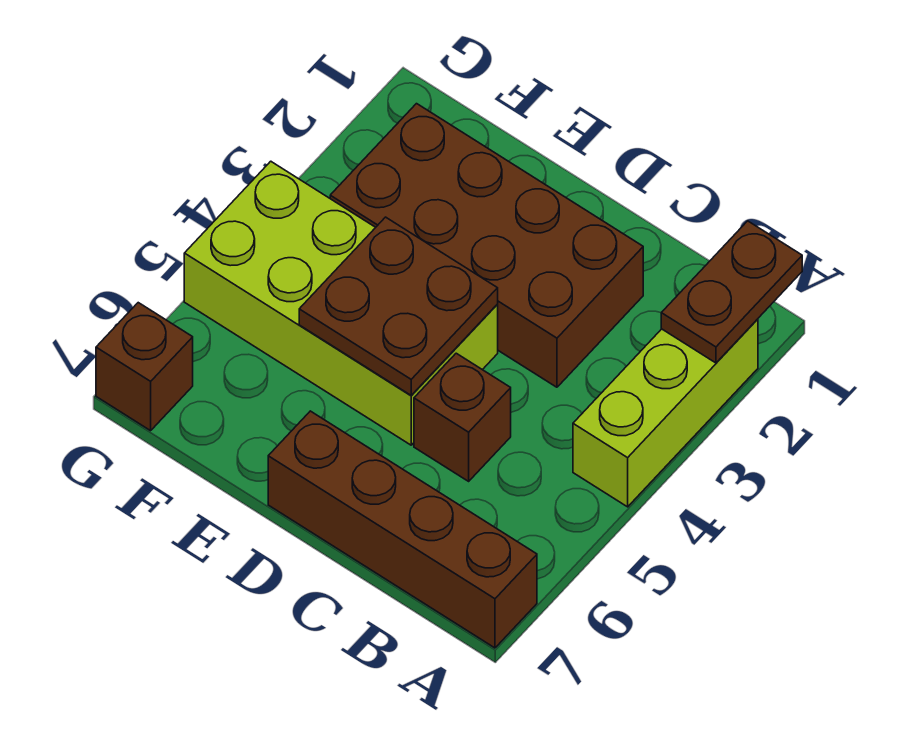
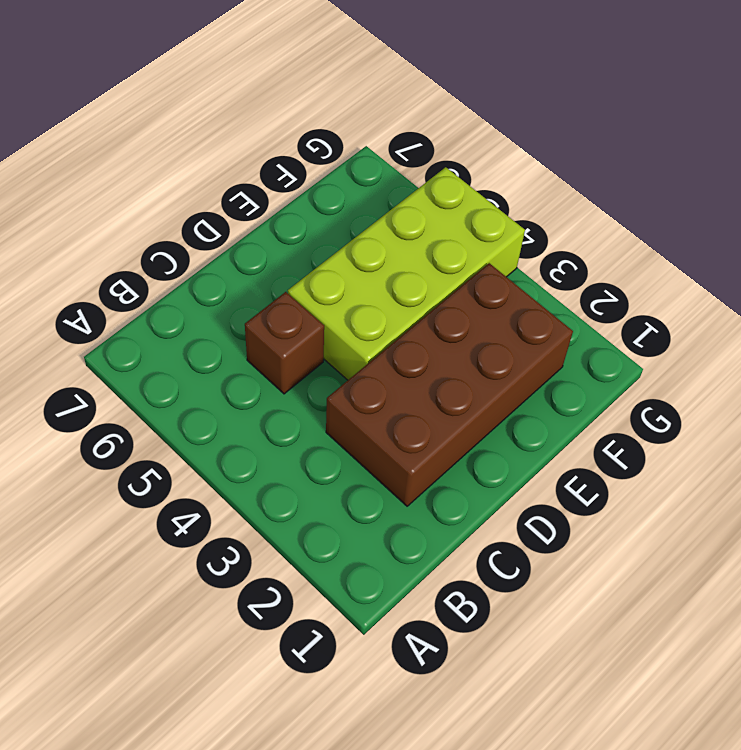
none -> lime 1x3 brick [573,319,758,507]
none -> brown 1x4 brick [268,411,537,648]

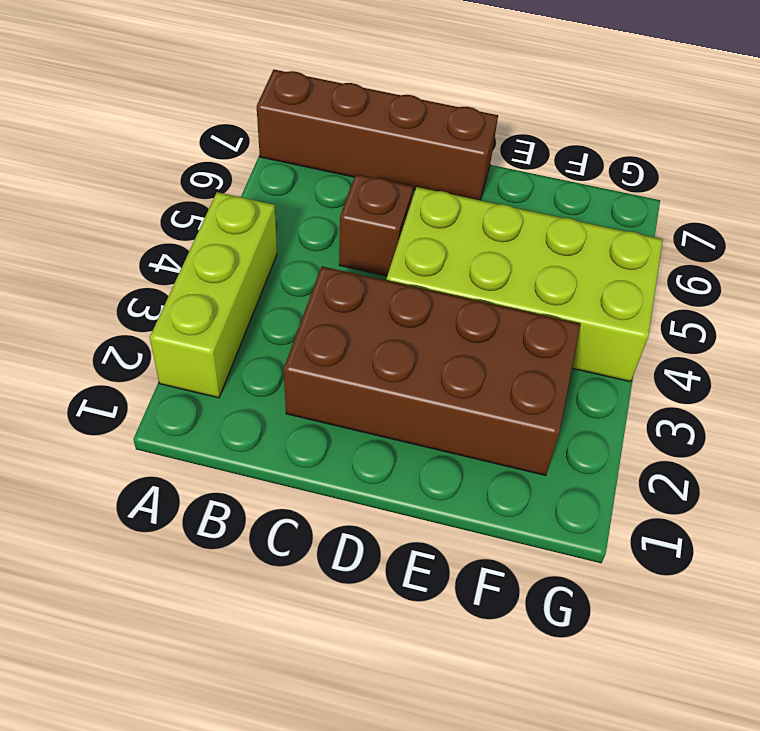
none -> brown 1x1 brick [96,303,193,431]
none -> brown 1x2 plate [661,221,802,363]

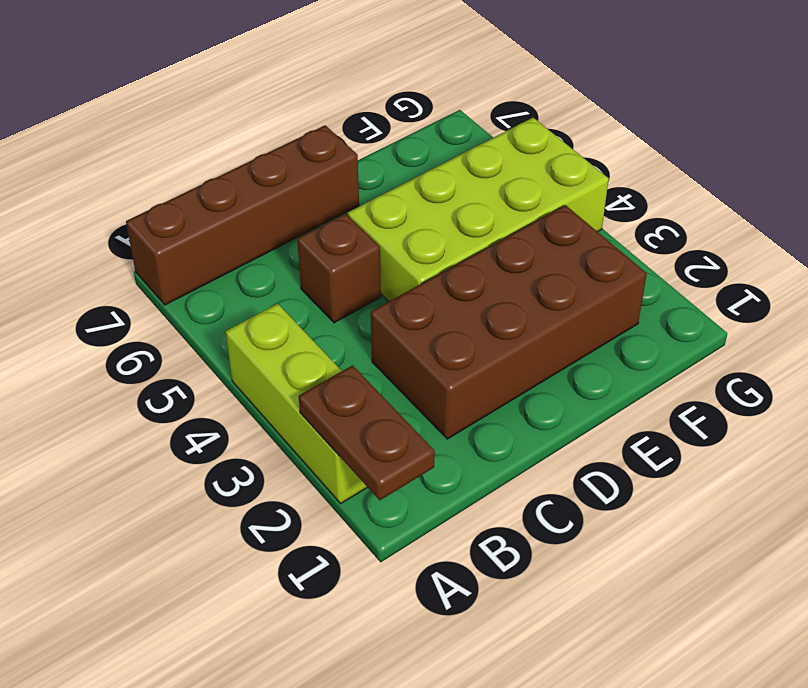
none -> brown 1x1 brick [96,303,193,431]
none -> brown 2x2 plate [299,217,498,395]

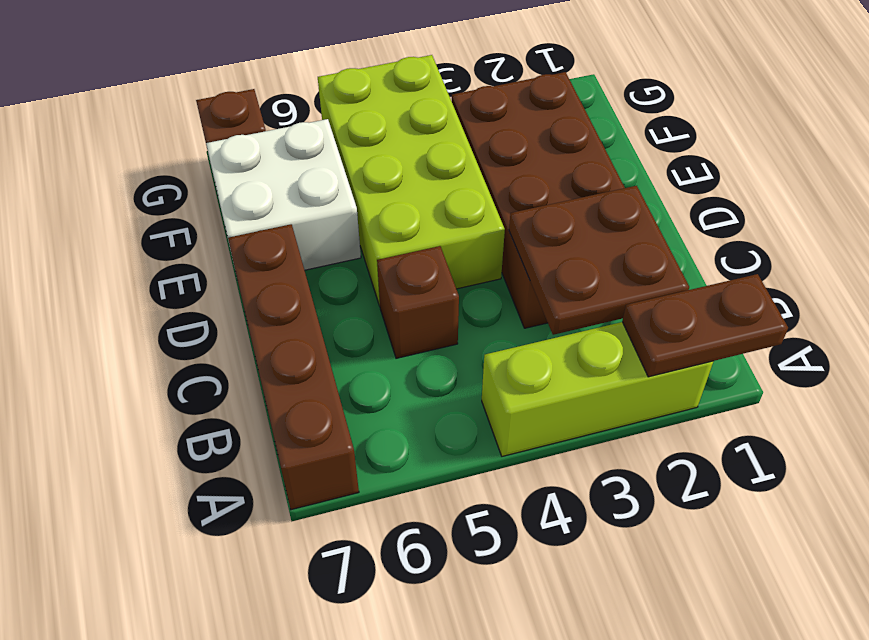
brown 2x2 plate [509,186,689,335] -> brown 2x2 plate moved to [299,217,498,395]
white 2x2 brick [206,119,361,270] -> none

